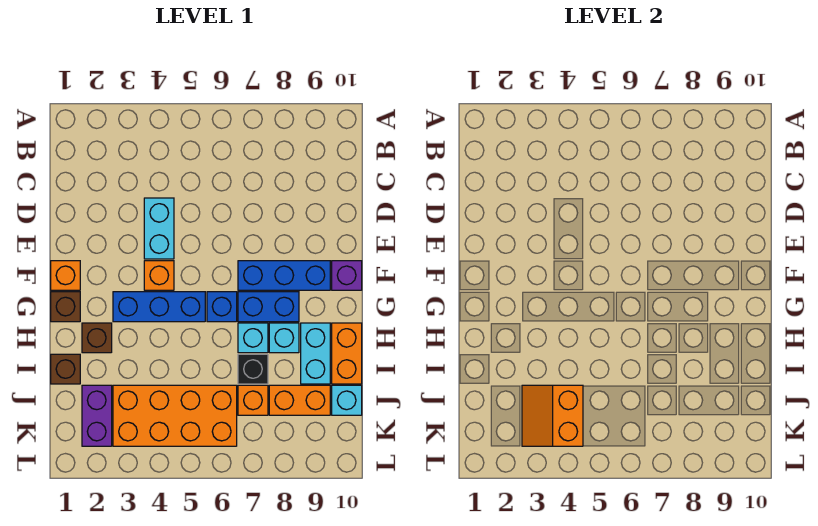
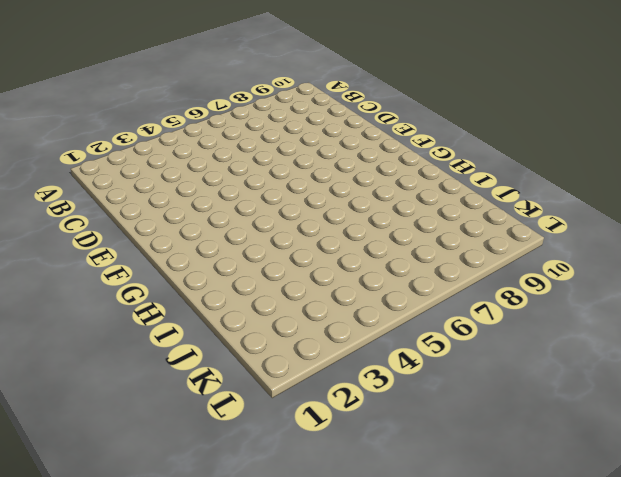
none -> cyan 1x2 brick [144,198,174,259]
none -> orange 1x1 brick [51,261,80,290]
none -> orange 1x1 brick [144,261,174,290]

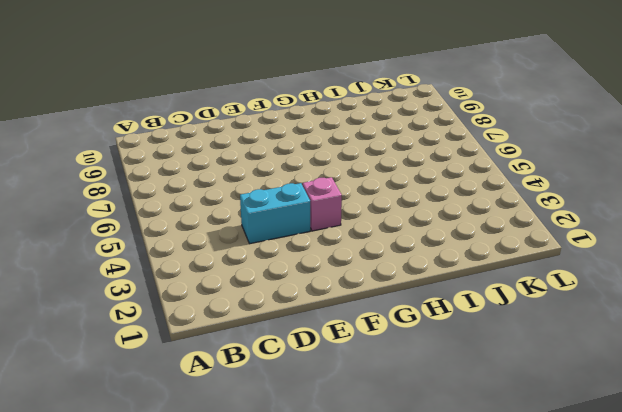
pink 1x1 brick [303,177,342,231] -> orange 1x1 brick [144,261,174,290]
none -> orange 1x1 brick [51,261,80,290]
none -> blue 1x3 brick [238,261,330,290]
none -> purple 1x1 brick [332,261,362,290]

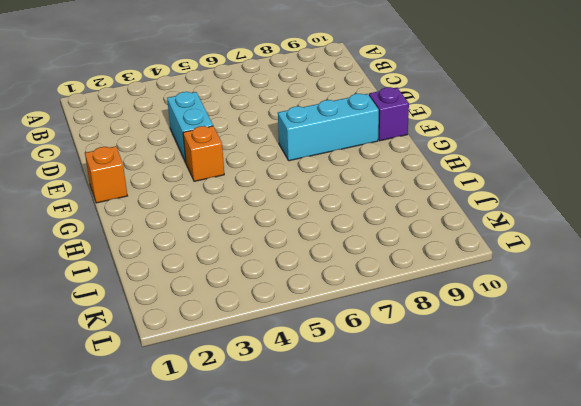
cyan 1x3 brick [278,93,379,161] -> blue 1x3 brick [238,261,330,290]
none -> brown 1x1 brick [51,292,80,322]
none -> blue 1x3 brick [113,292,205,322]
none -> blue 1x1 brick [207,292,237,322]

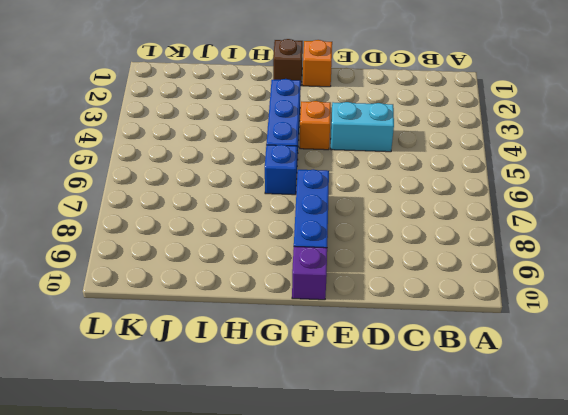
none -> blue 1x2 brick [238,292,299,322]
none -> brown 1x1 brick [82,323,112,353]
none -> cyan 1x1 brick [238,323,268,353]

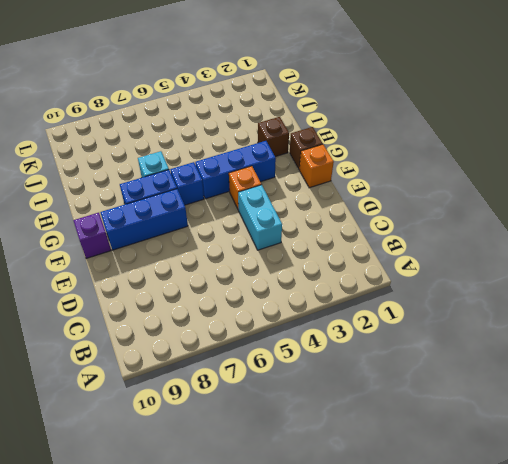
none -> cyan 1x1 brick [269,323,299,353]
none -> cyan 1x2 brick [301,323,330,384]
none -> orange 1x2 brick [332,323,362,384]

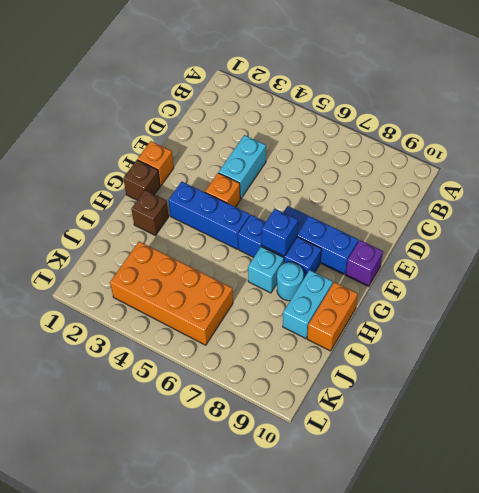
blue 1x1 brick [262,209,298,256] -> none
cyan 1x1 round brick [277,262,303,301] -> cyan 1x1 brick [269,323,299,353]
none -> brown 1x1 brick [51,354,80,384]
none -> black 1x1 brick [238,354,268,384]
none -> purple 1x2 brick [82,385,112,446]

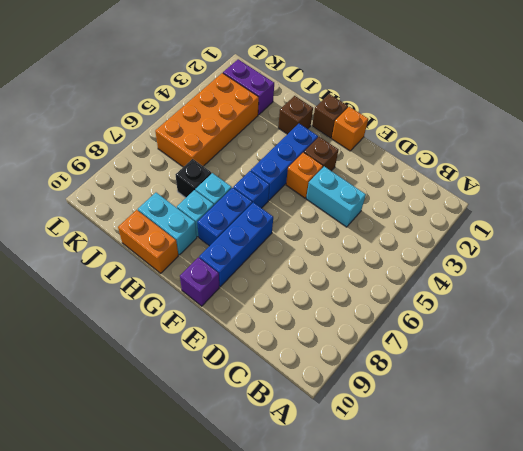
brown 1x1 brick [304,137,339,171] -> brown 1x1 brick moved to [51,354,80,384]
none -> orange 1x1 brick [238,385,268,415]
none -> orange 1x2 brick [269,385,330,415]
none -> cyan 1x1 brick [332,385,362,415]

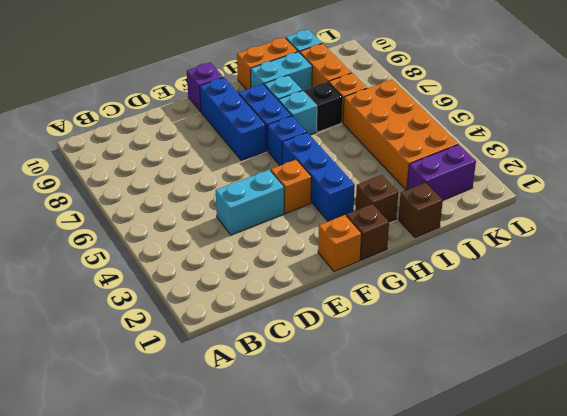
none -> orange 2x2 slope [522,385,583,446]

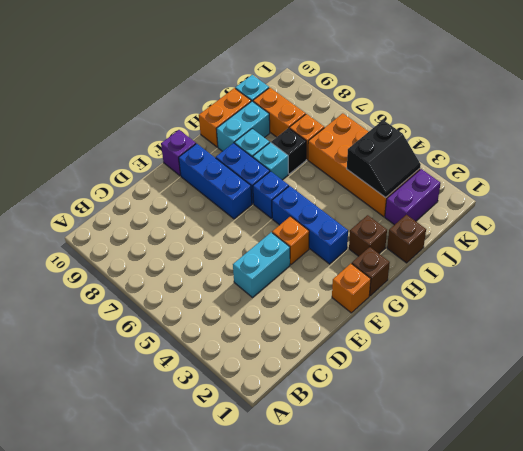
black 2x2 slope [347,120,421,198] -> orange 2x2 slope [522,385,583,446]

